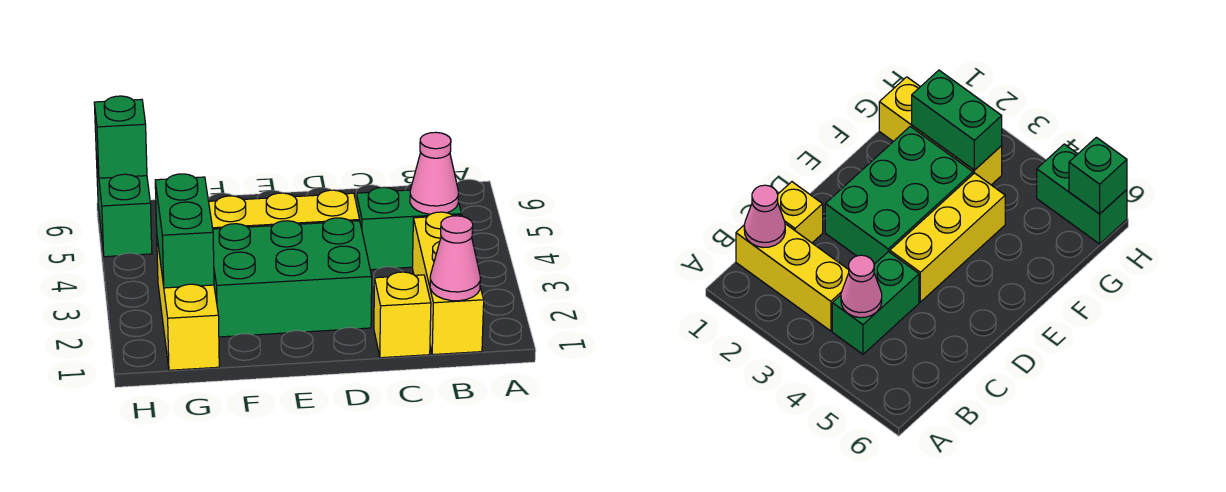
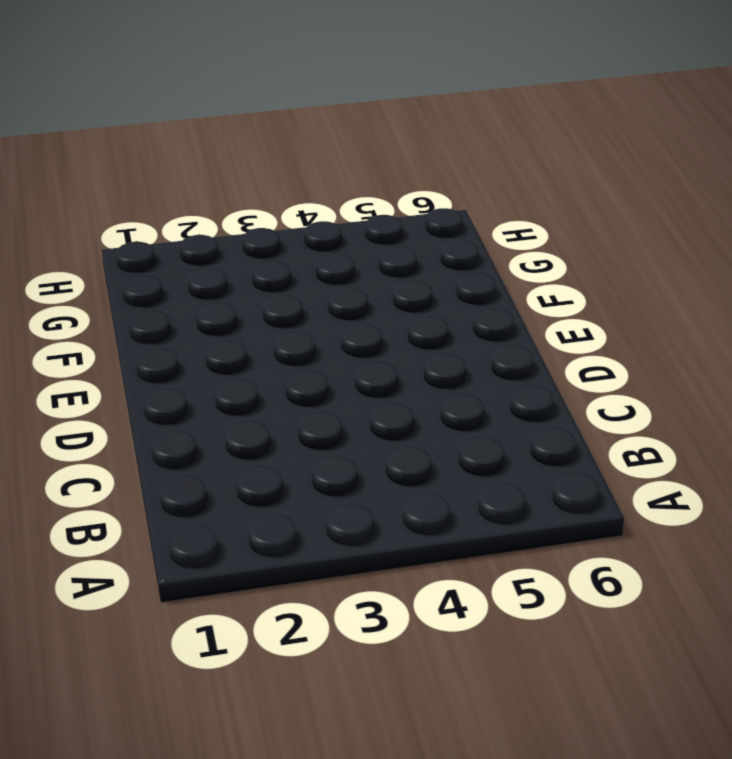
none -> yellow 1x3 brick [412,212,484,355]
none -> green 1x2 brick [356,187,462,270]

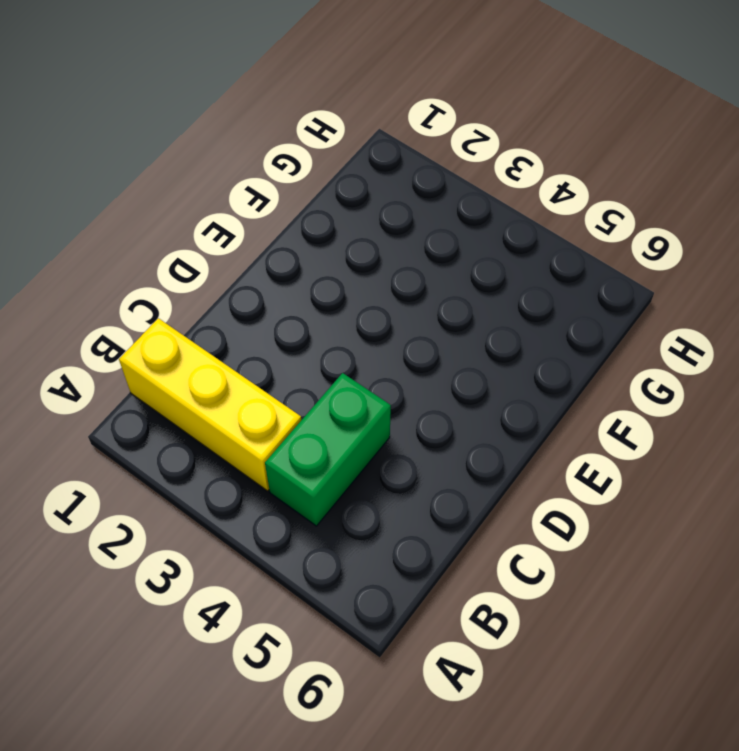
none -> yellow 1x1 brick [374,272,431,358]
none -> green 2x3 brick [213,218,372,337]

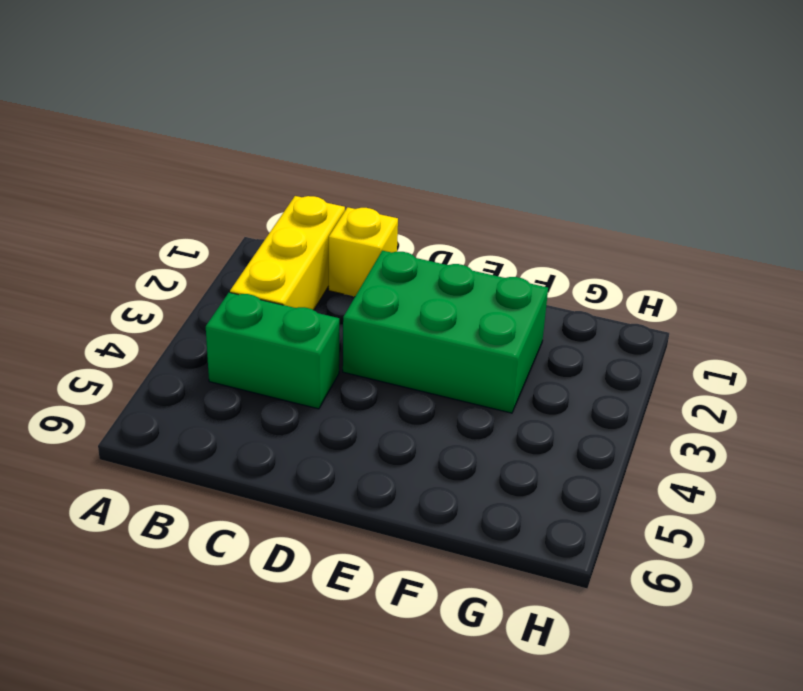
none -> yellow 1x3 brick [209,190,360,229]
none -> yellow 1x3 brick [157,239,219,370]

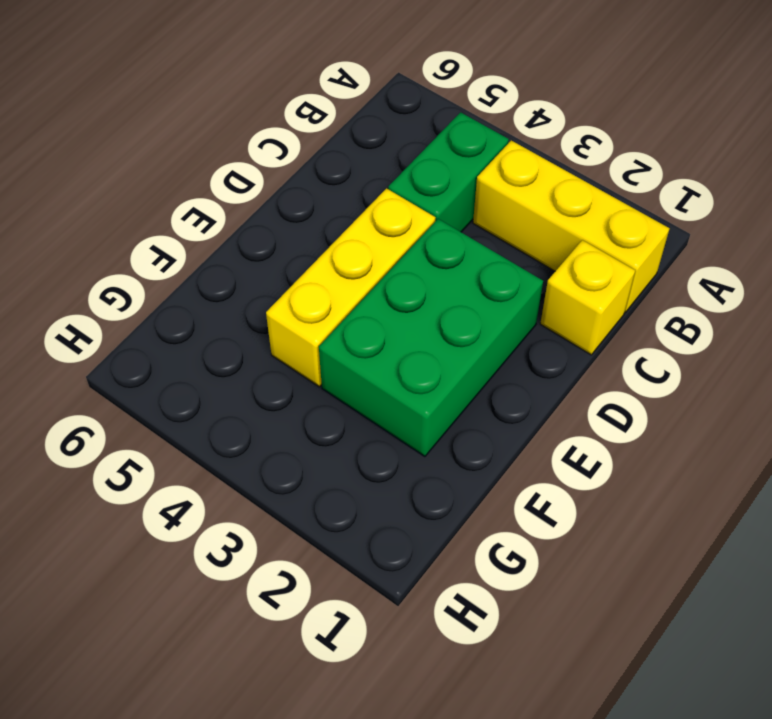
none -> yellow 1x3 brick [157,239,219,370]
none -> green 1x2 brick [96,156,152,257]

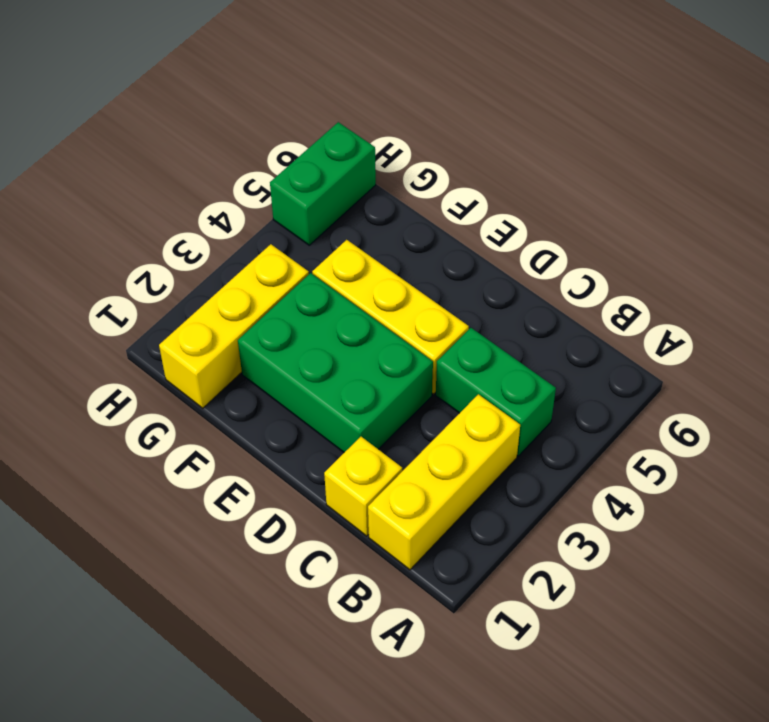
none -> pink 1x1 cone [430,216,480,301]
none -> pink 1x1 cone [410,132,459,214]

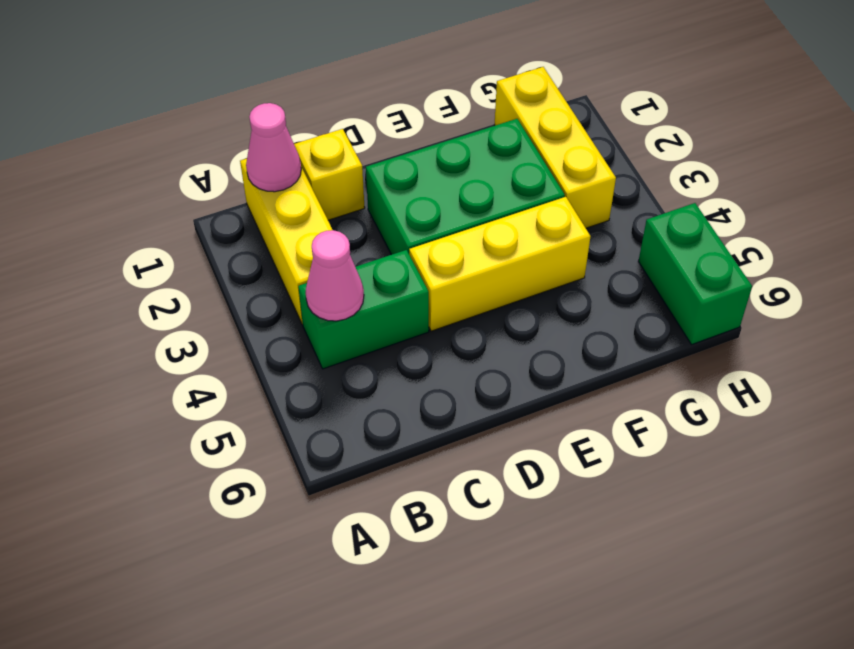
none -> green 1x2 brick [155,174,214,288]
none -> green 1x1 brick [94,96,147,178]

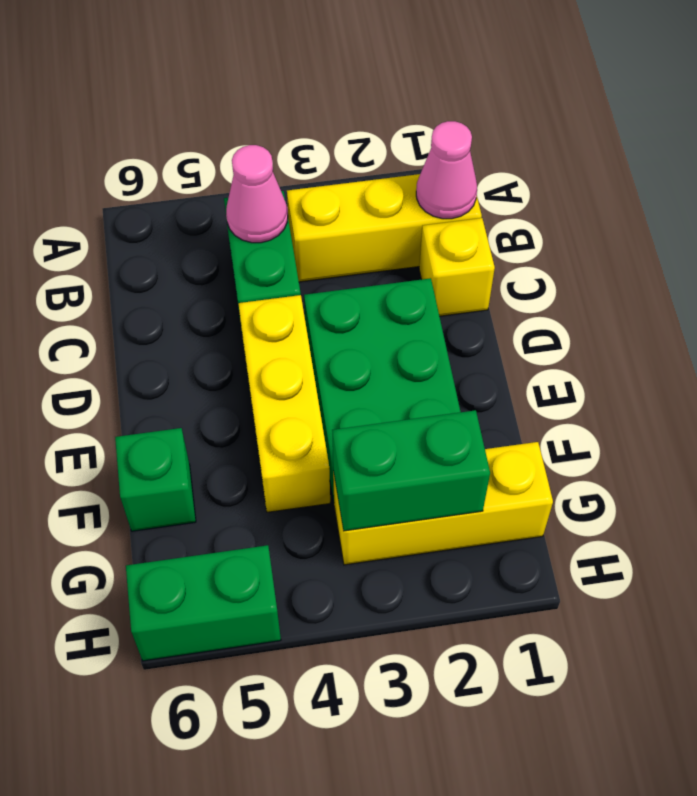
green 1x1 brick [115,428,196,531] -> green 1x1 brick moved to [94,96,147,178]

